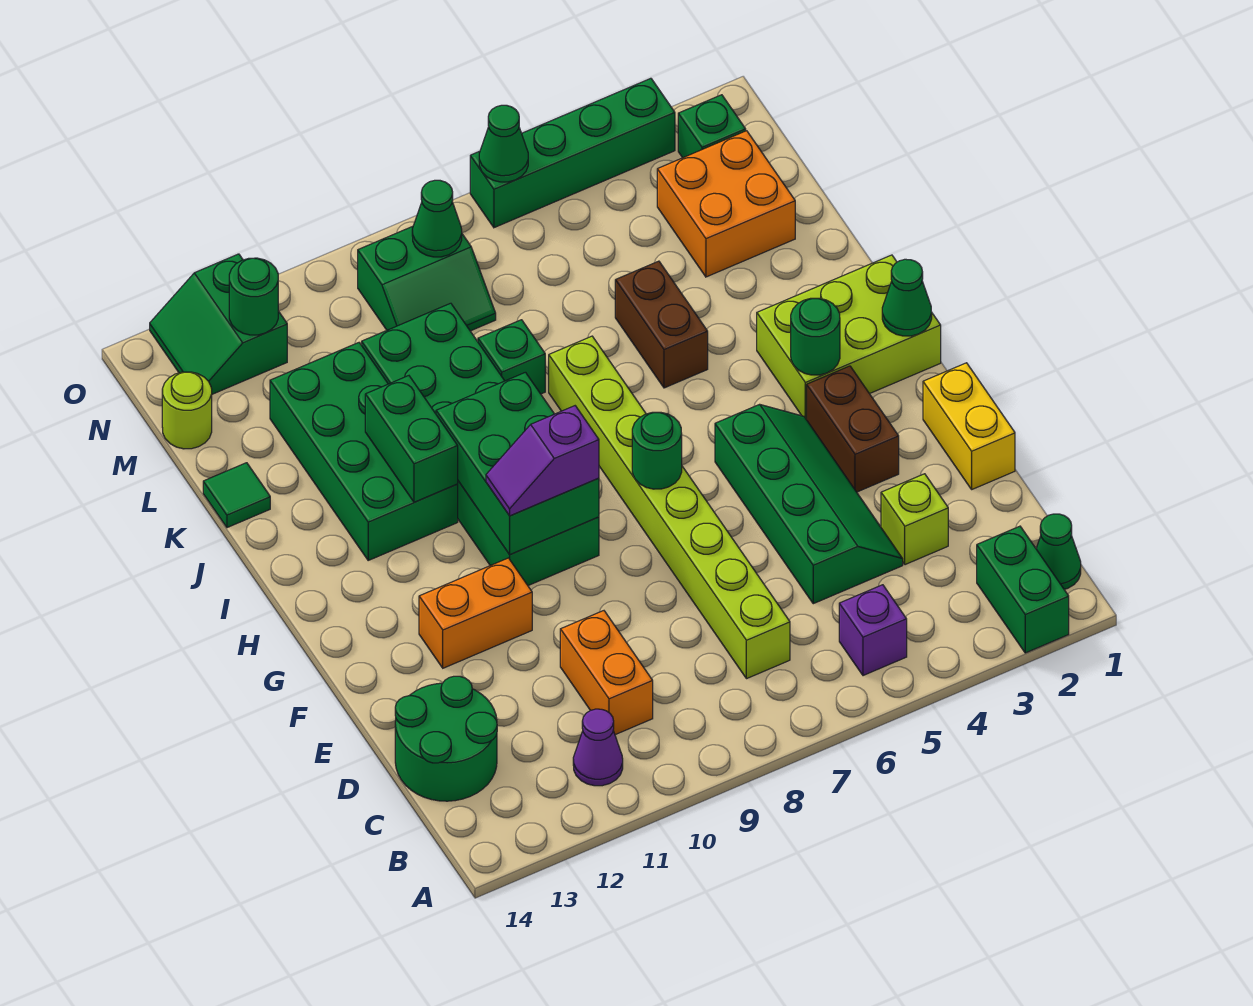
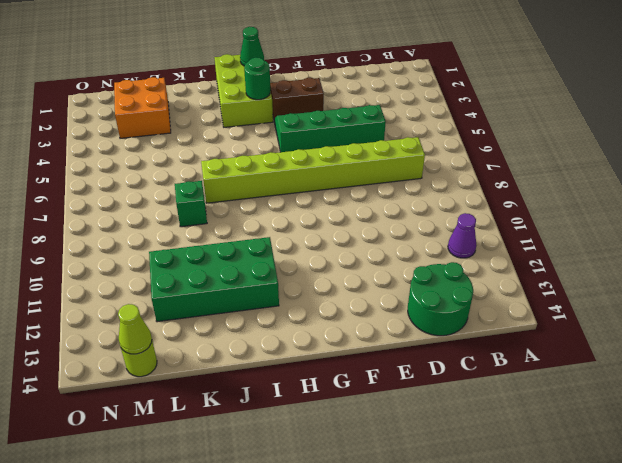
lime 1x1 cone [118,304,152,354] -> none
none -> green 1x2 brick [977,526,1069,653]
none -> green 1x1 cone [1036,514,1081,589]
none -> purple 1x1 brick [839,585,907,676]
none -> orange 1x2 brick [560,611,653,735]

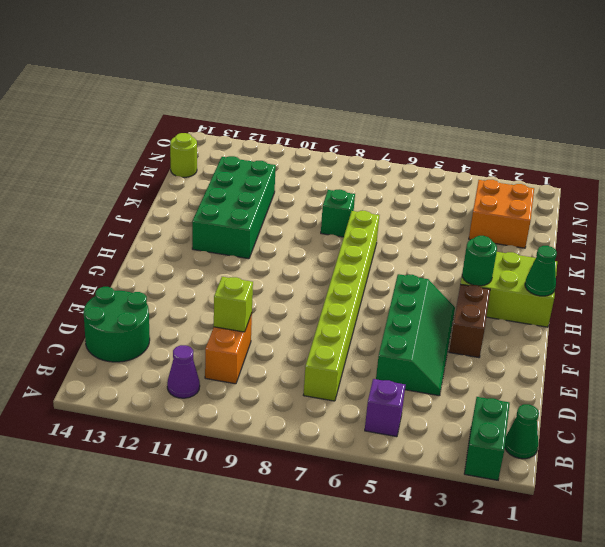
lime 1x1 brick [214,277,253,332] -> lime 1x1 brick moved to [881,474,948,565]
none -> yellow 1x2 brick [923,363,1015,489]
none -> orange 1x2 brick [419,558,532,668]
none -> green 2x6 brick [362,303,599,586]
none -> brown 1x2 brick [615,261,708,388]

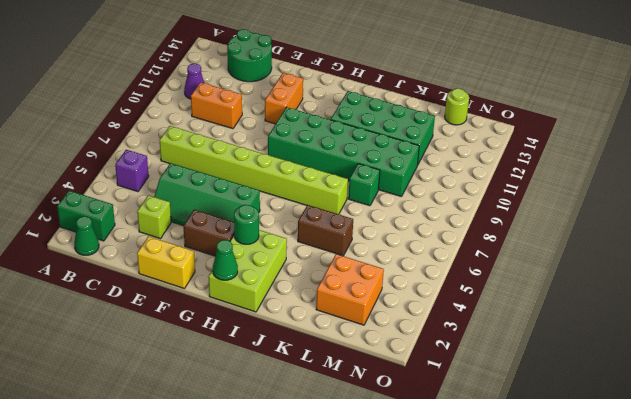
none -> green 1x1 tile [203,463,270,528]
none -> green 2x2 slope [358,226,496,331]
none -> green 1x1 brick [678,95,746,158]
none -> green 2x2 slope [150,254,287,394]

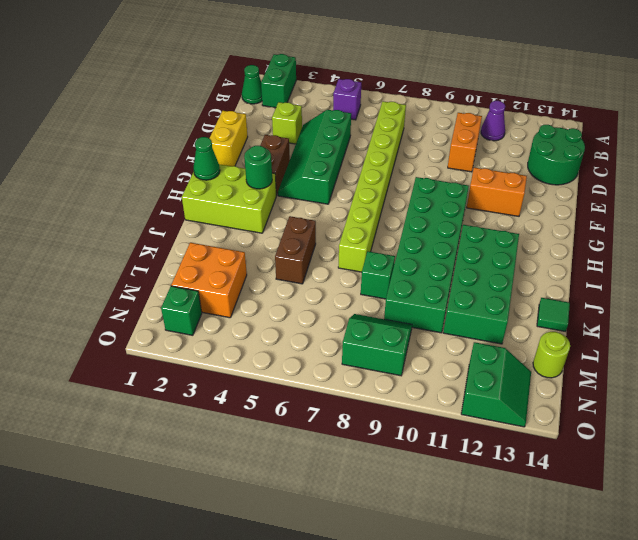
none -> green 1x4 brick [470,78,675,228]
none -> green 1x1 round brick [632,412,682,489]
none -> green 2x3 brick [436,372,599,555]
none -> green 1x2 brick [365,376,458,502]

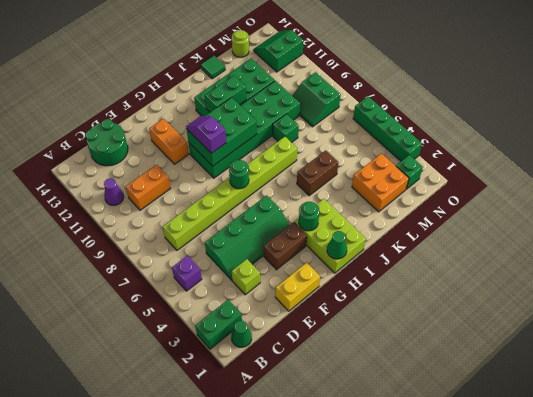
none -> green 1x1 cone [412,180,462,257]
none -> green 1x1 round brick [229,258,278,335]
none -> green 1x1 cone [479,105,528,182]

